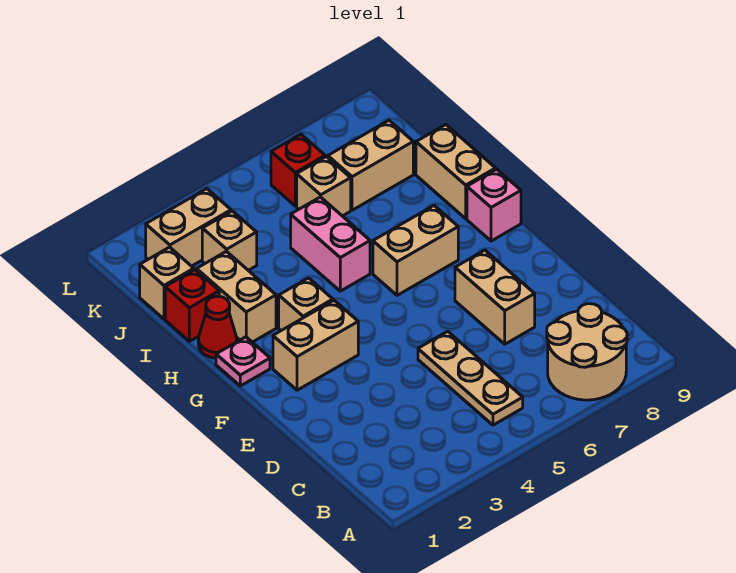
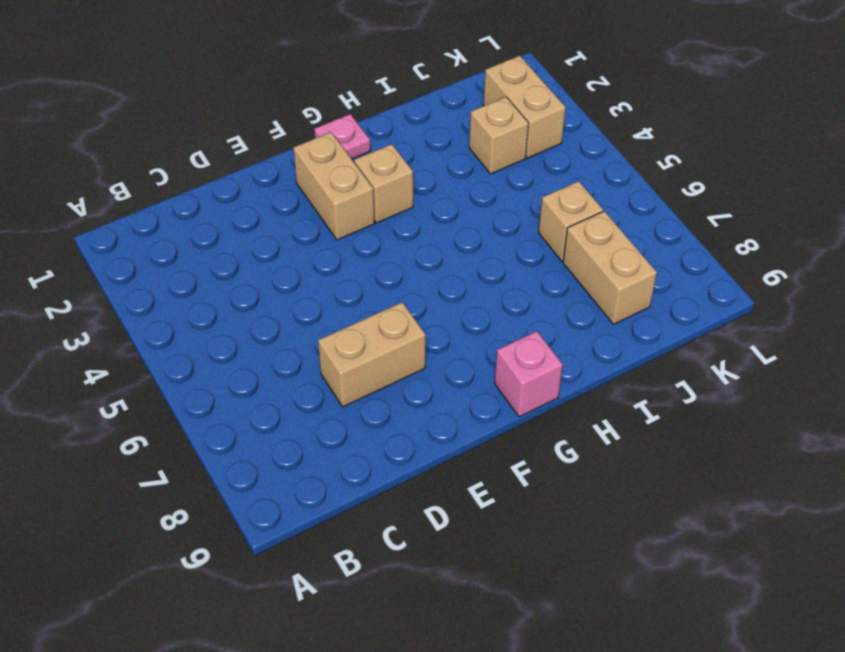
none -> tan 2x2 round brick [547,304,627,400]
none -> tan 1x3 plate [418,331,523,425]
none -> tan 1x2 brick [373,206,458,295]

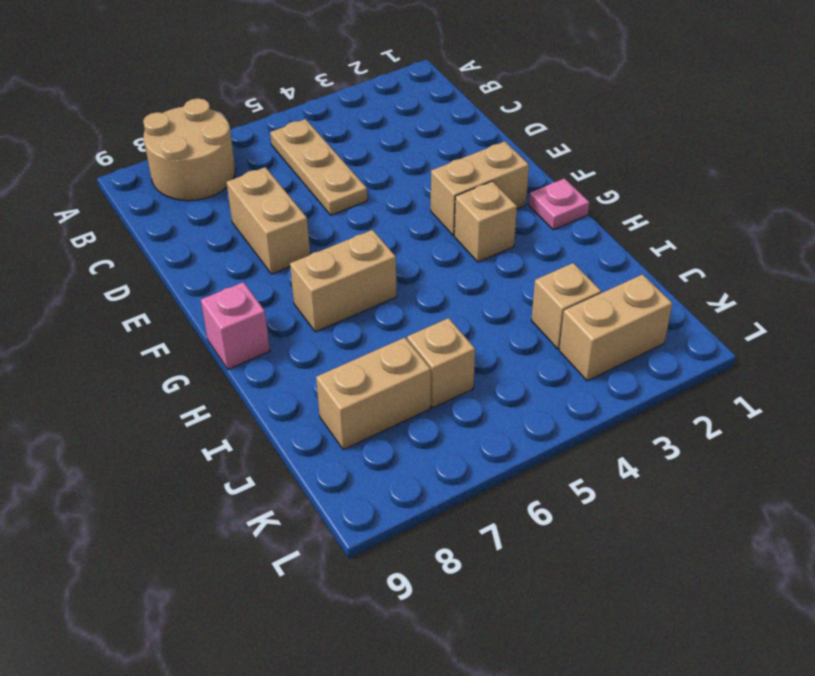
none -> red 1x1 cone [198,296,237,358]
none -> tan 1x2 brick [197,251,276,342]
none -> pink 1x2 brick [291,197,370,291]

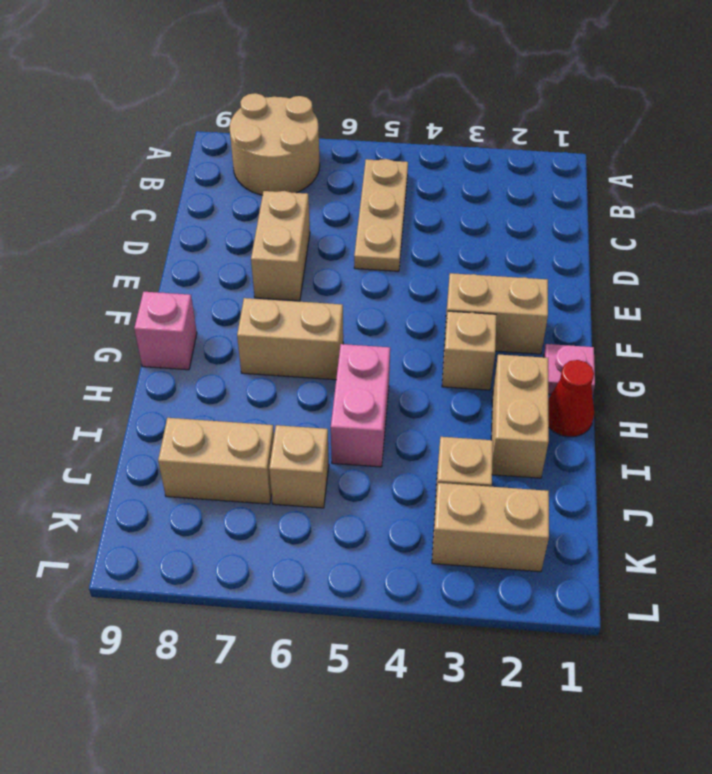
none -> tan 1x2 brick [416,125,496,219]
none -> red 1x1 brick [165,270,219,341]
none -> tan 1x1 brick [140,247,194,319]

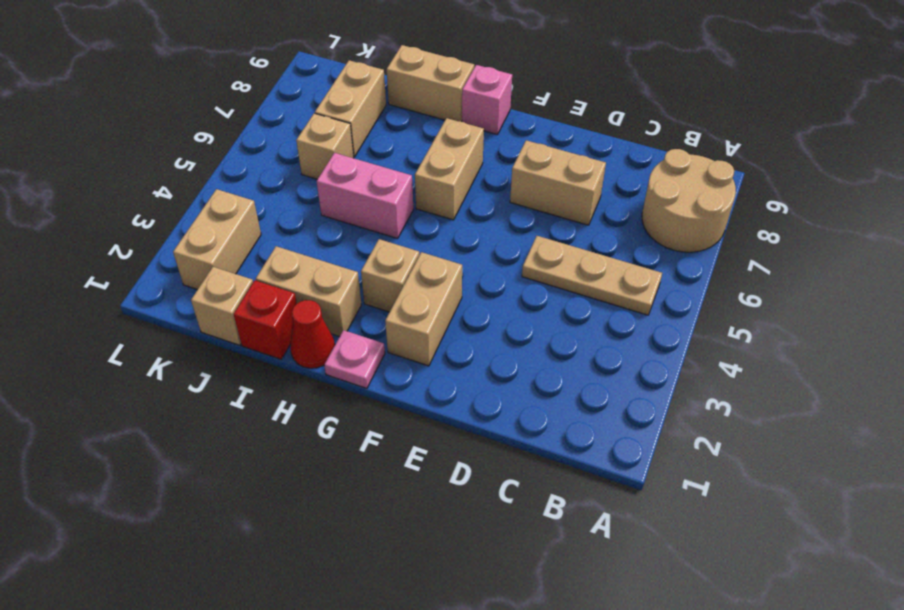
none -> tan 1x1 brick [202,211,257,270]
none -> red 1x1 brick [271,134,325,206]

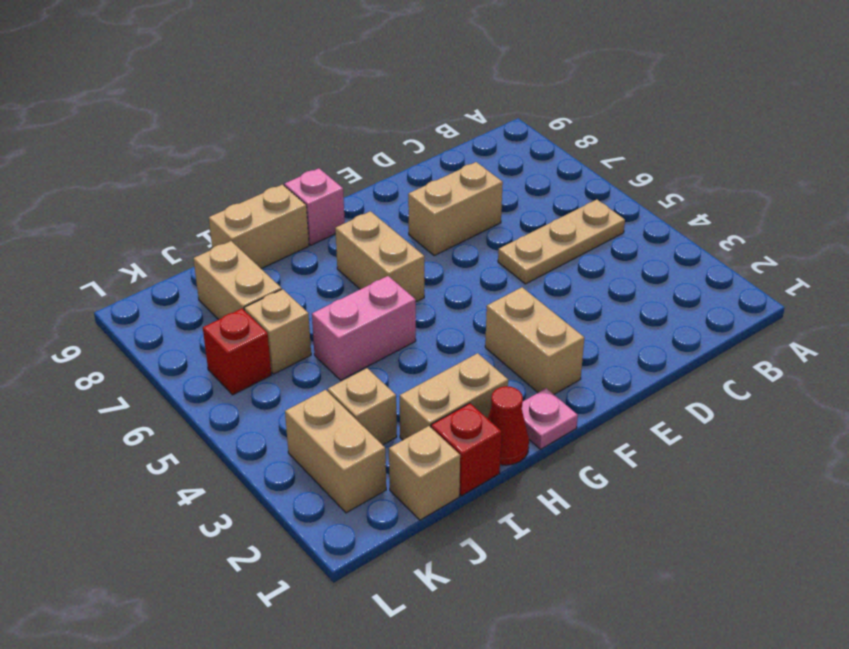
none -> tan 2x2 round brick [547,304,627,400]
none -> tan 1x1 brick [279,278,333,331]

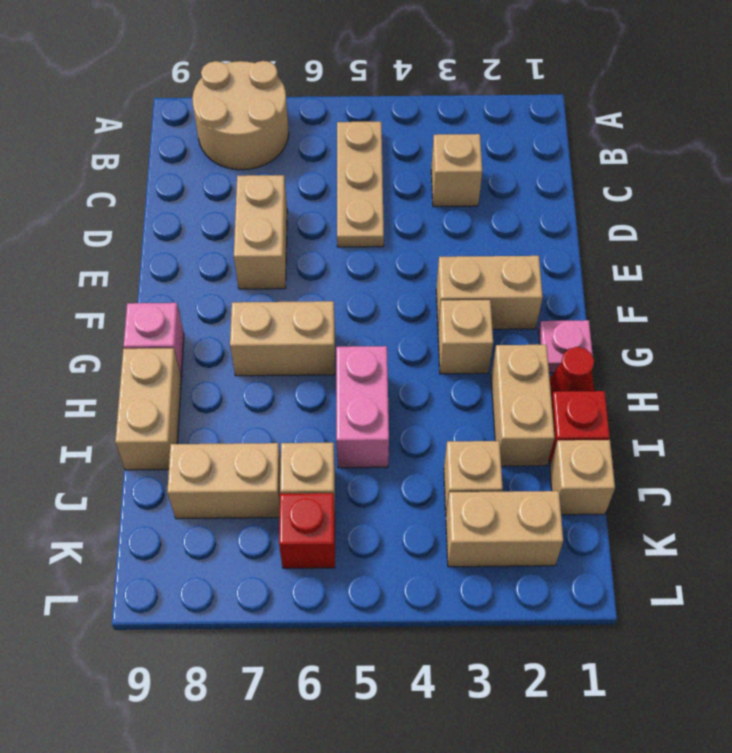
tan 1x1 brick [431,134,482,207] -> none

